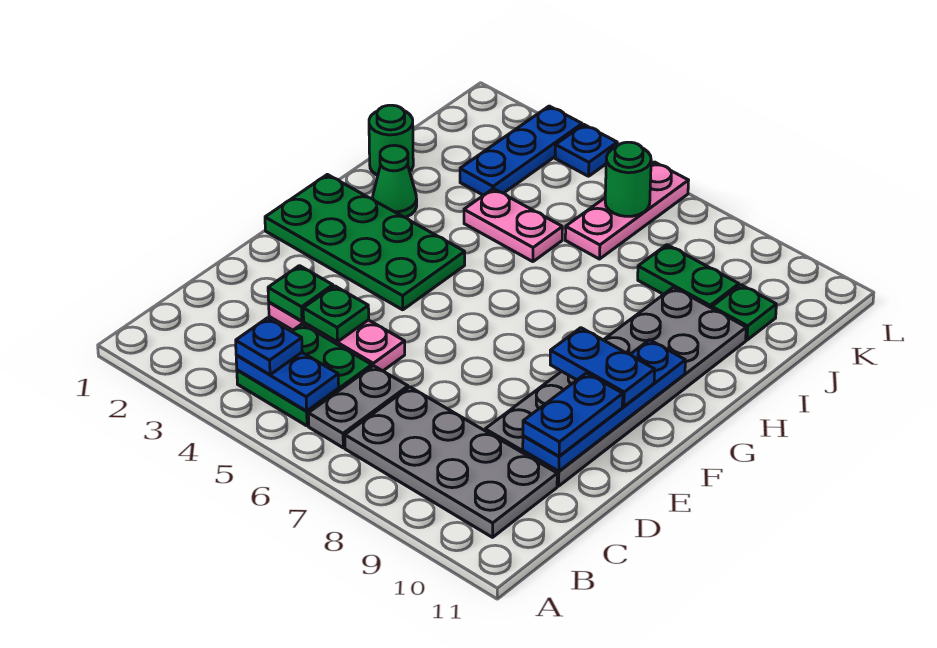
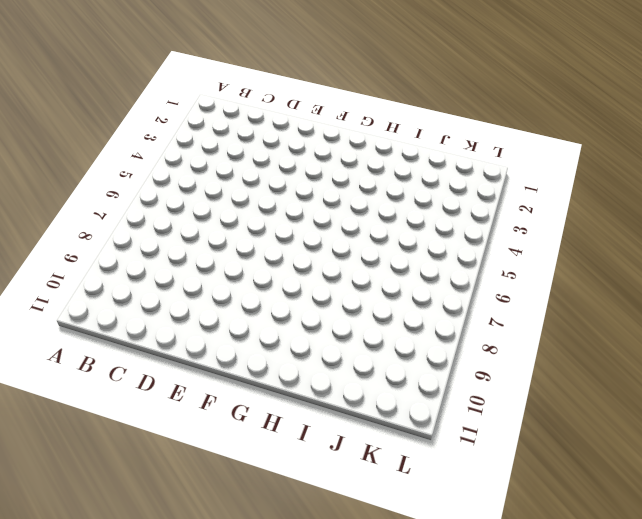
none -> green 2x2 plate [237,324,372,426]
none -> grey 1x2 plate [308,366,408,448]
none -> grey 2x4 plate [345,387,557,537]

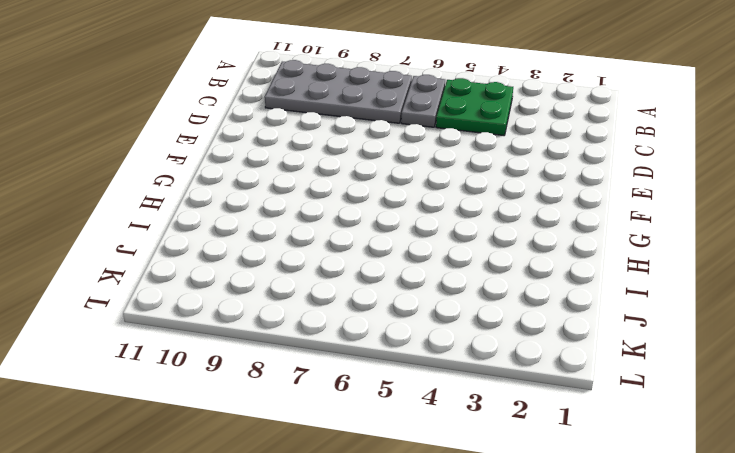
none -> pink 1x3 plate [269,302,405,371]
none -> grey 2x6 plate [485,287,746,486]
none -> green 2x4 plate [265,174,465,310]

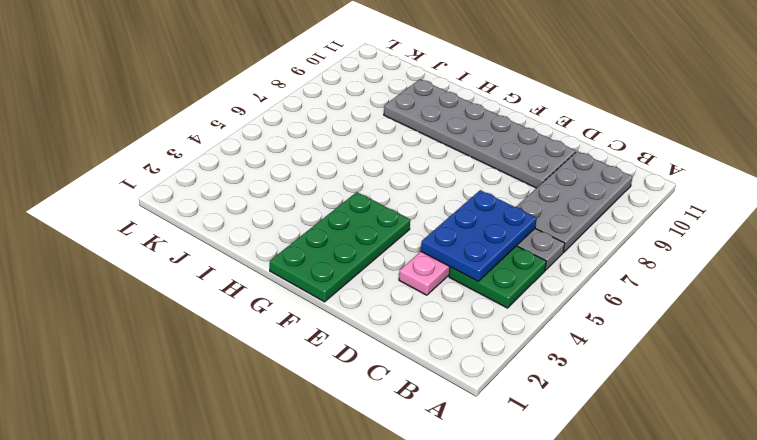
blue 2x3 plate [421,190,537,281] -> green 1x1 plate [303,286,369,342]
none -> green 1x1 cone [373,145,417,218]
none -> green 1x1 round brick [369,105,413,175]
none -> pink 1x2 plate [464,189,562,262]

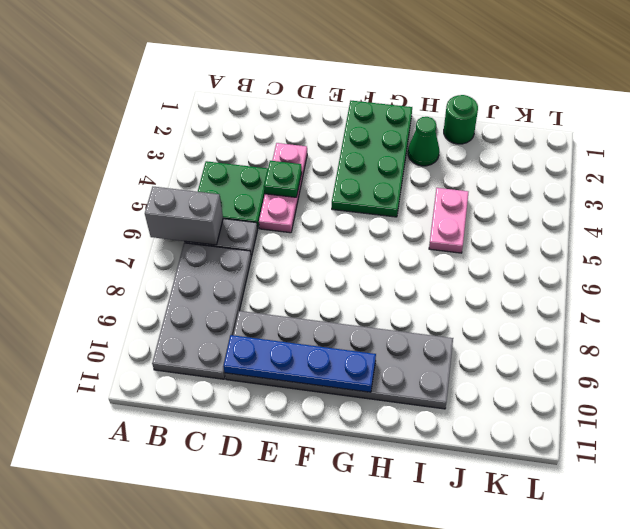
grey 1x2 brick [145,187,223,245] -> none
none -> blue 1x3 plate [460,106,582,195]
none -> pink 1x3 plate [565,162,689,259]
none -> green 1x2 plate [638,245,739,308]

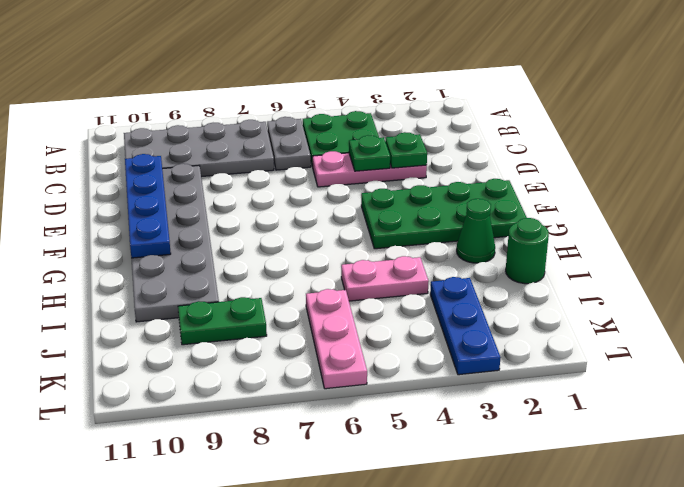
none -> green 1x1 plate [712,285,776,340]
none -> blue 1x1 plate [555,125,617,176]
none -> blue 1x2 plate [236,353,339,411]

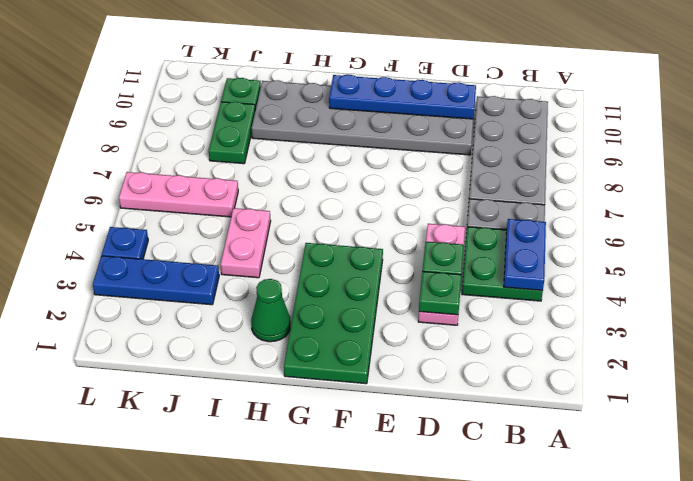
none -> green 1x1 round brick [369,105,413,175]
none -> green 1x1 round brick [605,142,651,216]
none -> blue 1x1 plate [236,318,302,375]

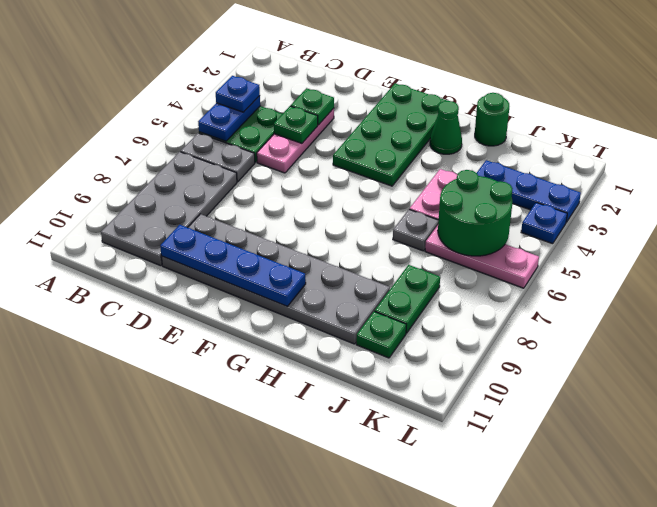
grey 1x1 plate [393,210,439,251] -> none
green 2x2 round brick [438,170,513,256] -> green 1x1 round brick [605,142,651,216]
none -> blue 1x2 plate [523,373,623,456]
none -> blue 1x2 plate [550,328,655,407]

